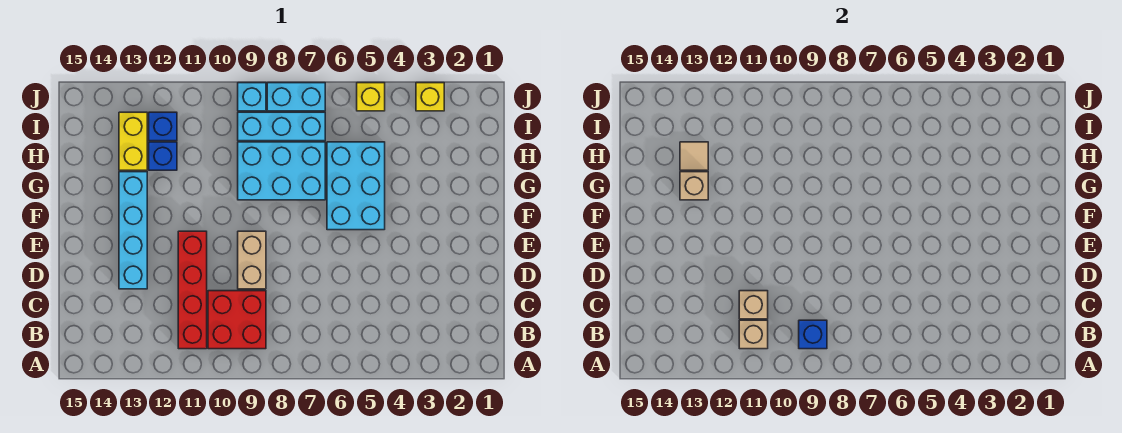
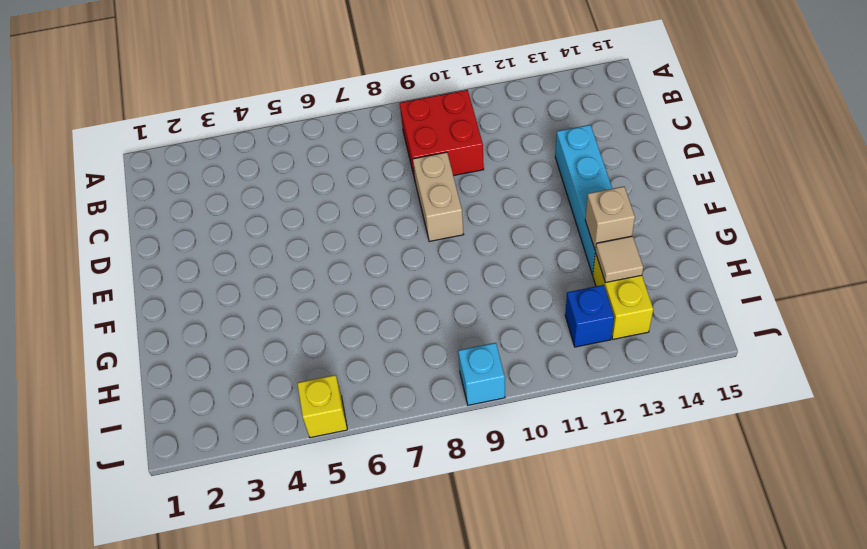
none -> red 1x4 brick [178,231,207,349]
none -> cyan 2x3 brick [327,142,385,230]
none -> cyan 2x3 brick [238,142,325,200]

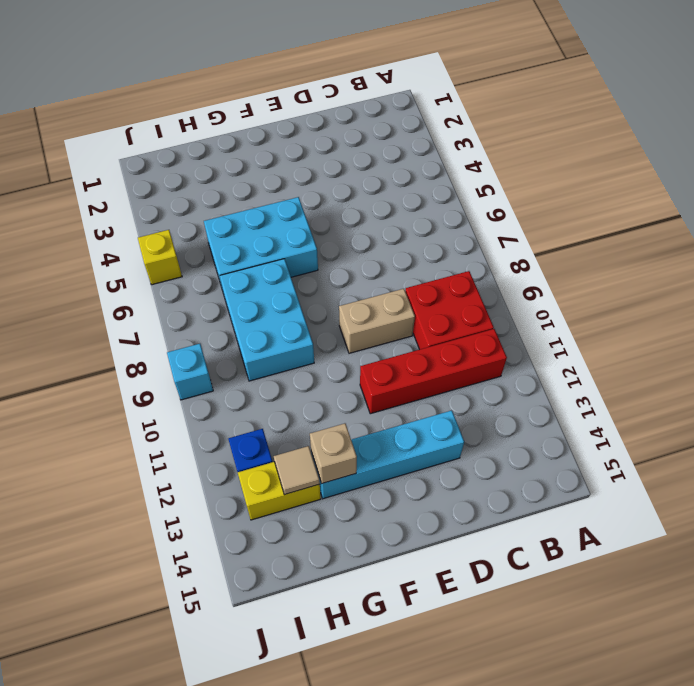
none -> blue 1x1 brick [149,142,177,170]
none -> cyan 1x3 brick [238,112,325,141]
none -> yellow 1x1 brick [416,83,444,111]

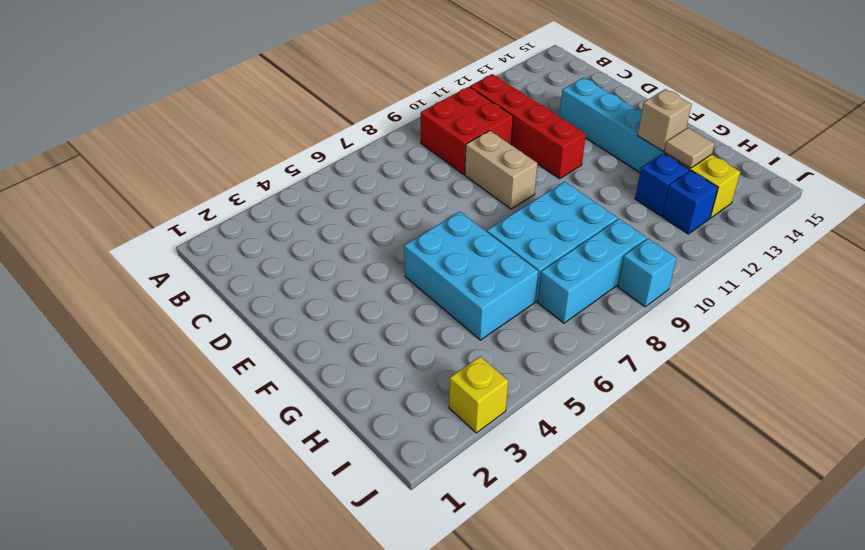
none -> yellow 1x1 brick [357,83,385,111]
none -> cyan 1x2 brick [267,83,325,111]
none -> blue 1x1 brick [799,320,827,349]

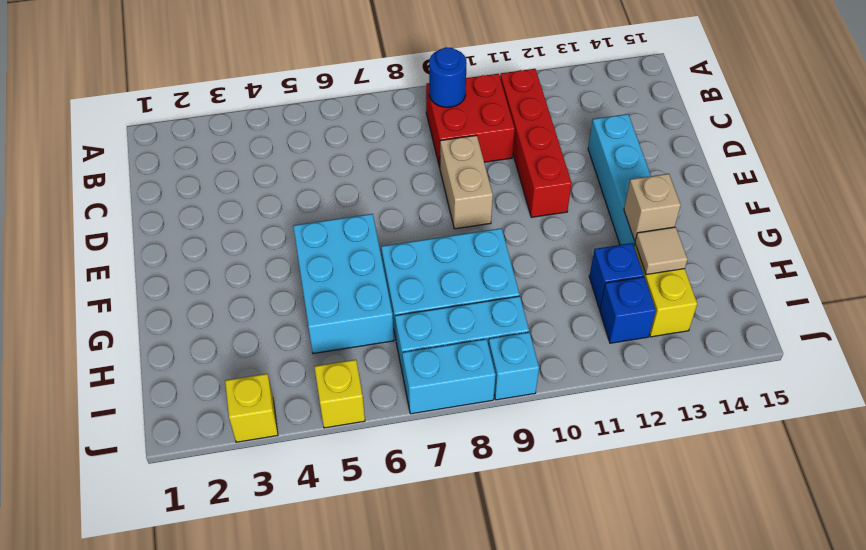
blue 1x1 round brick [429,47,467,107] -> blue 1x1 brick [799,320,827,349]
none -> tan 1x1 brick [739,320,768,349]
none -> tan 1x1 brick [739,291,768,319]

